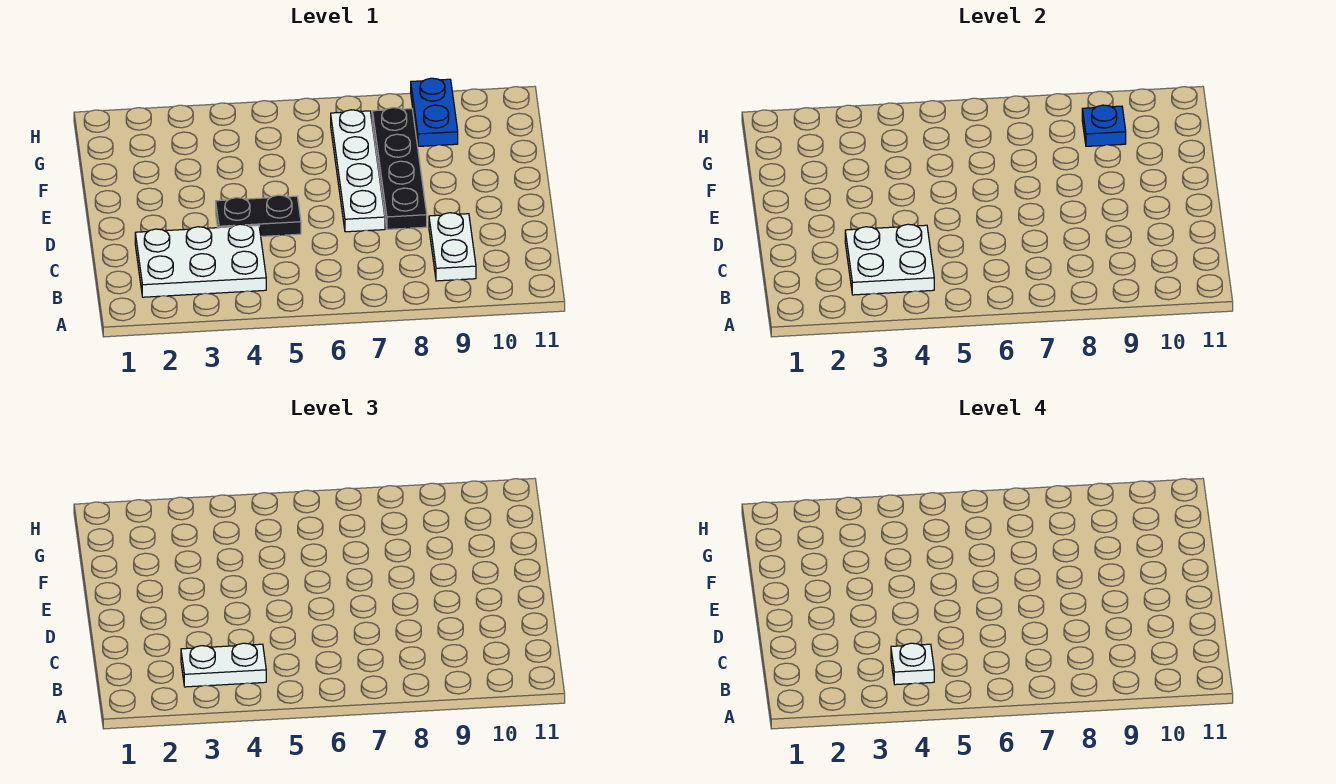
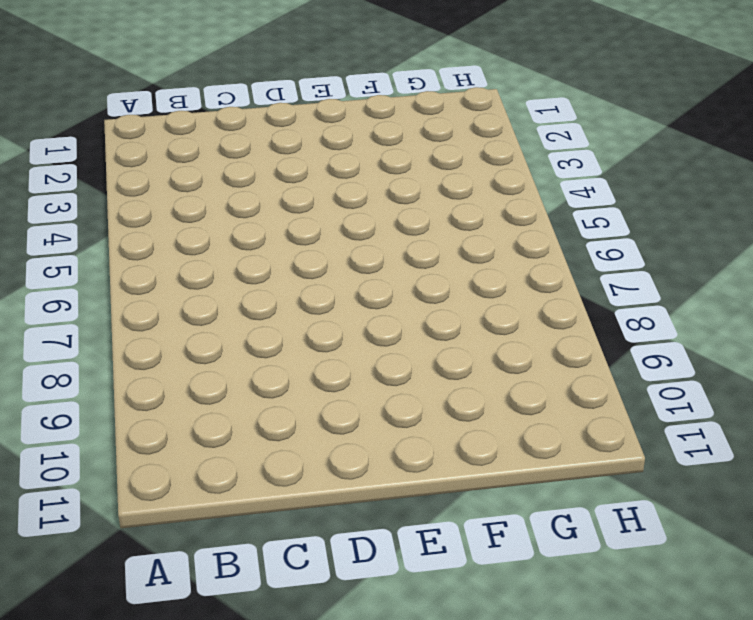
none -> white 2x3 plate [135,224,266,297]
none -> white 1x2 plate [429,213,476,281]

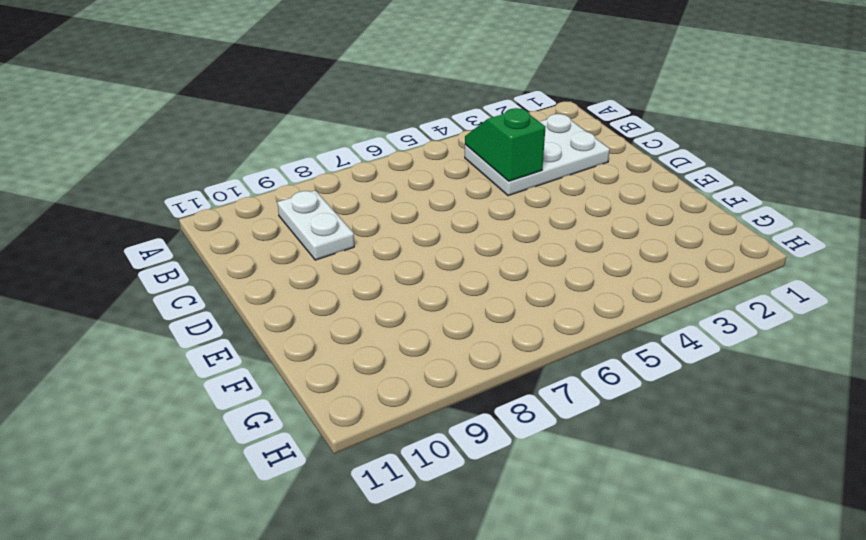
green 1x2 slope [465,108,545,181] -> white 2x2 plate [845,224,934,295]
none -> black 1x2 plate [216,195,301,236]
none -> white 1x4 plate [331,110,385,232]

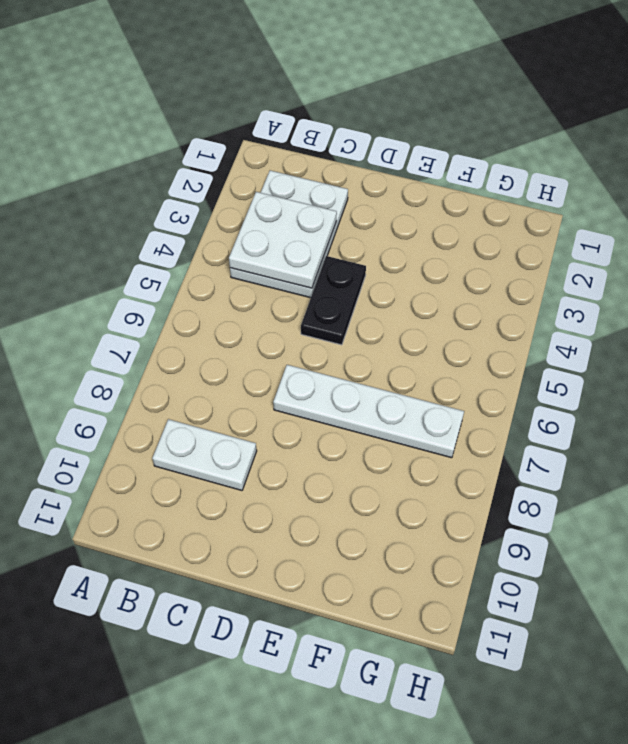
none -> black 1x4 plate [372,108,427,229]
none -> blue 1x2 plate [411,78,458,146]

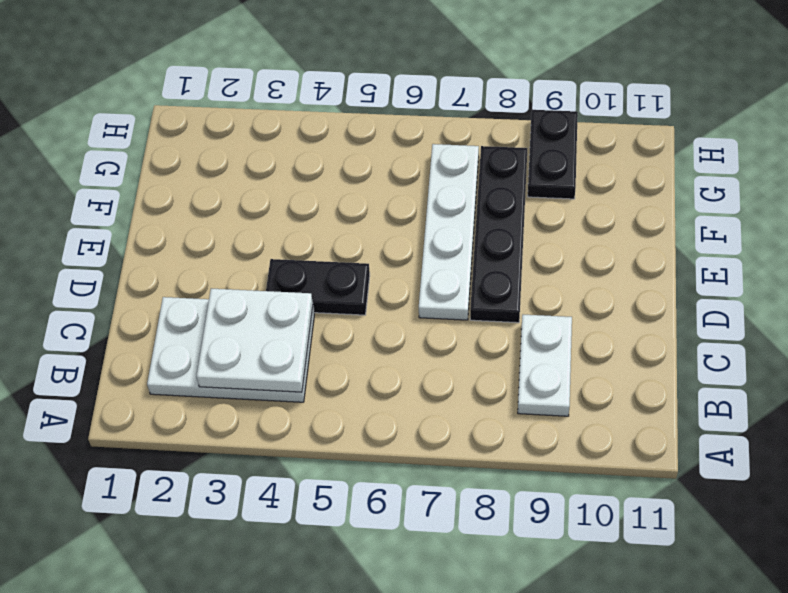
black 1x2 plate [528,110,578,199] -> blue 1x2 plate [411,78,458,146]
none -> blue 1x1 plate [1082,105,1126,146]
none -> white 1x2 plate [181,643,266,687]

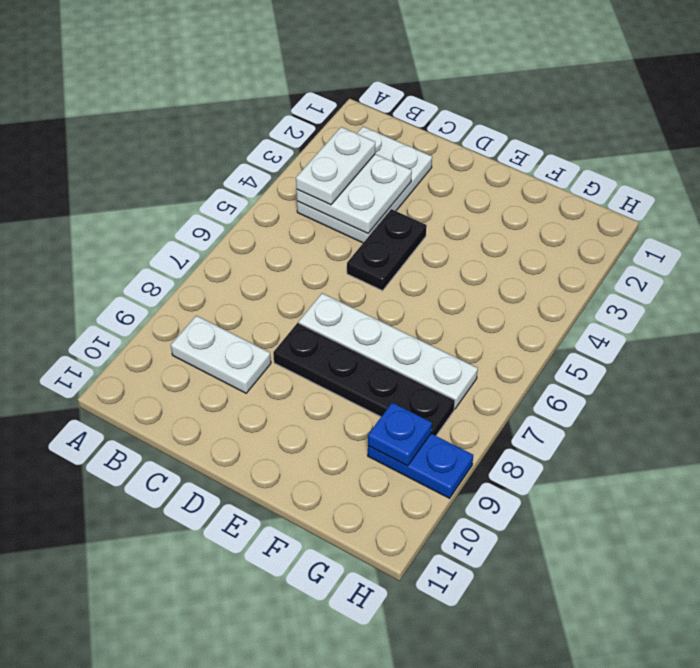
none -> white 1x1 plate [891,643,934,685]

